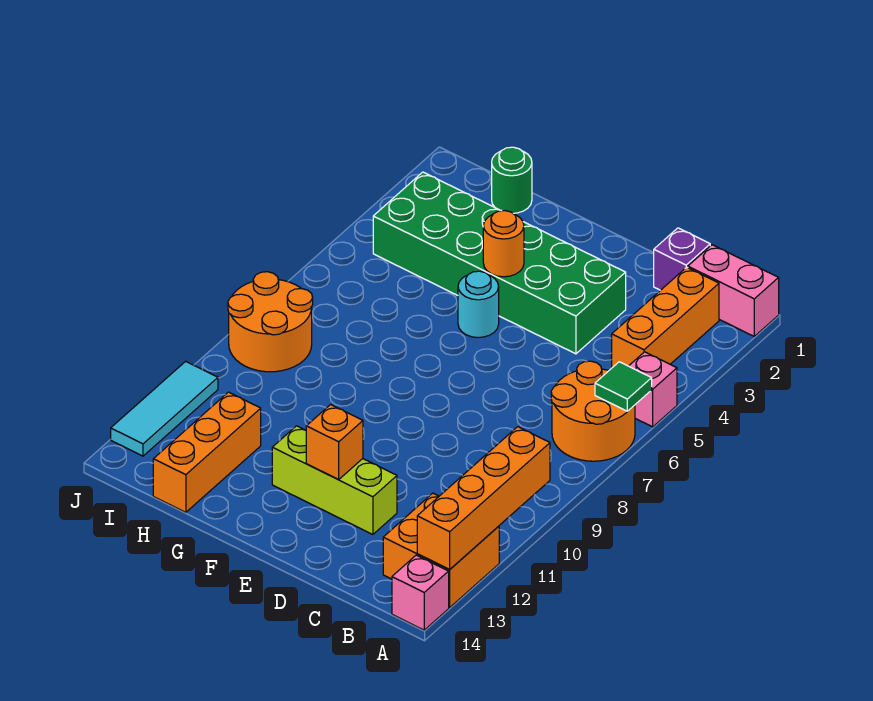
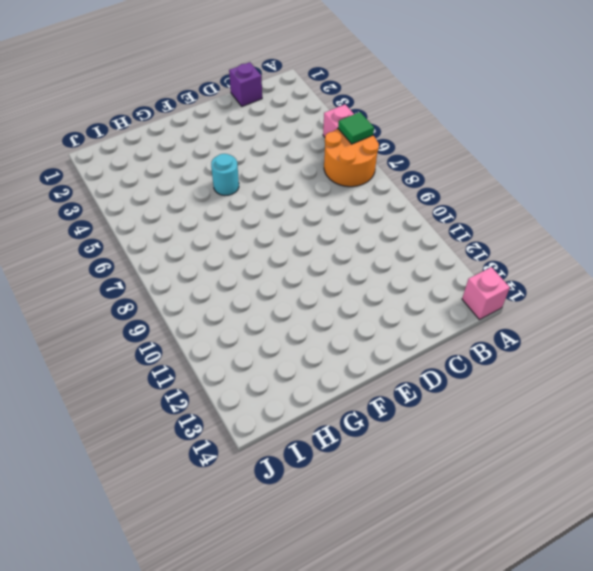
none -> pink 1x2 brick [688,245,779,336]
none -> orange 2x2 brick [383,493,499,608]
none -> orange 1x3 brick [612,267,719,368]

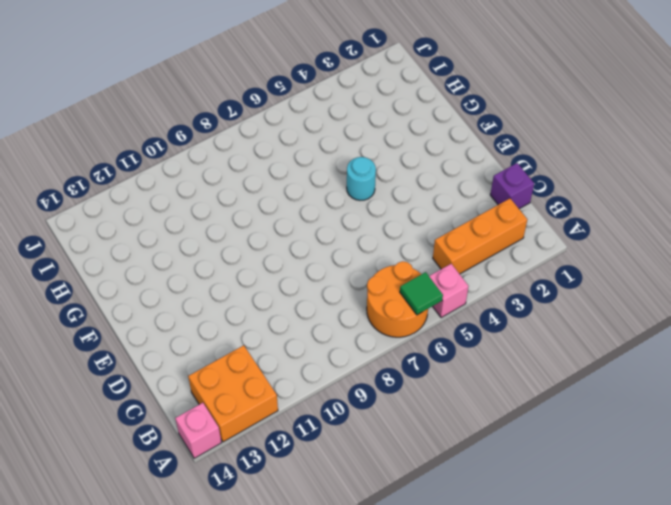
none -> pink 1x2 brick [688,245,779,336]
none -> green 2x6 brick [373,172,626,354]
none -> lime 1x3 brick [272,426,397,535]

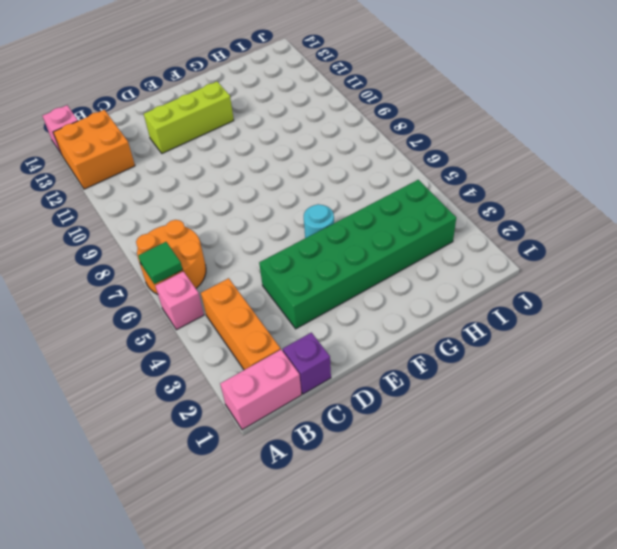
none -> green 1x1 round brick [492,147,532,213]
none -> orange 1x3 brick [153,392,261,512]
none -> orange 2x2 round brick [228,272,313,372]

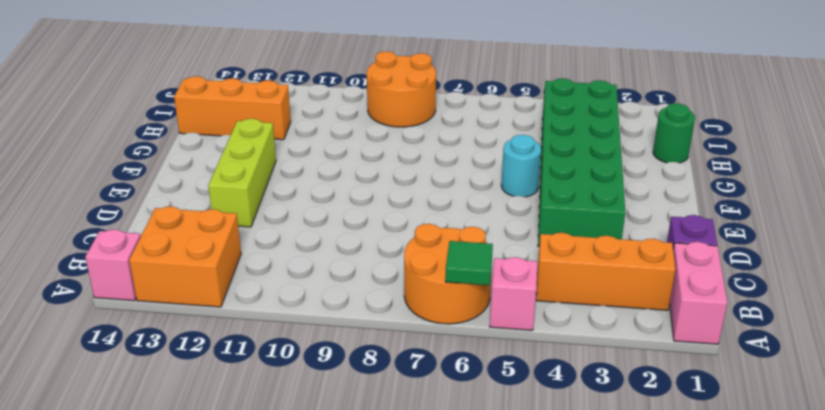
none -> cyan 1x3 tile [111,361,218,456]
none -> orange 1x4 brick [417,427,550,570]
none -> orange 1x1 brick [306,405,363,480]

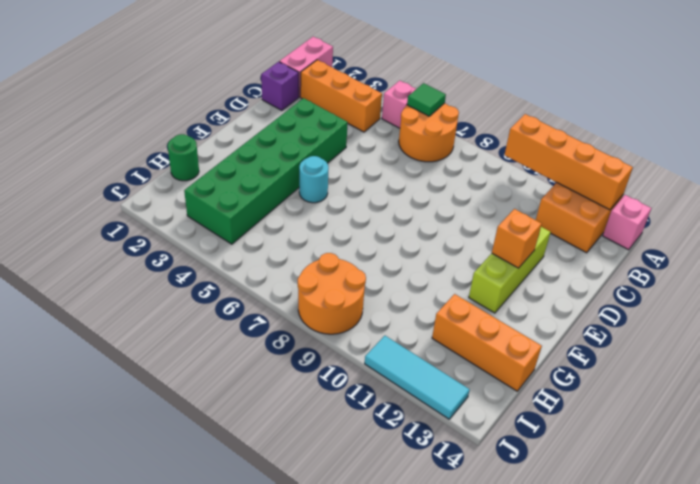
none -> orange 1x1 round brick [483,211,524,277]

